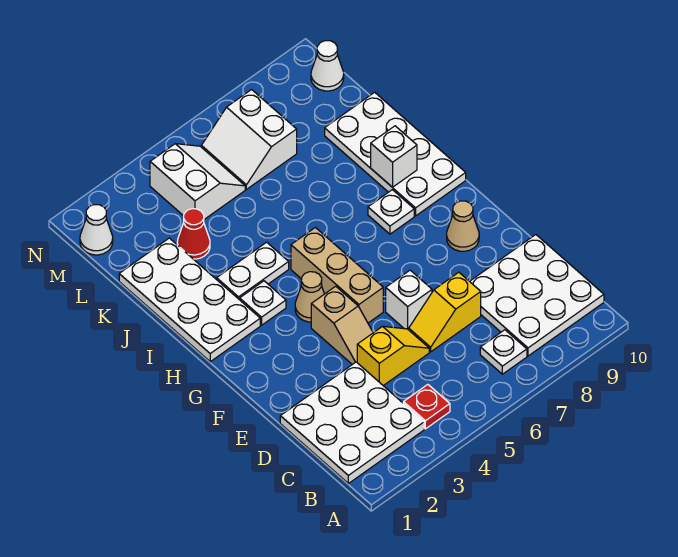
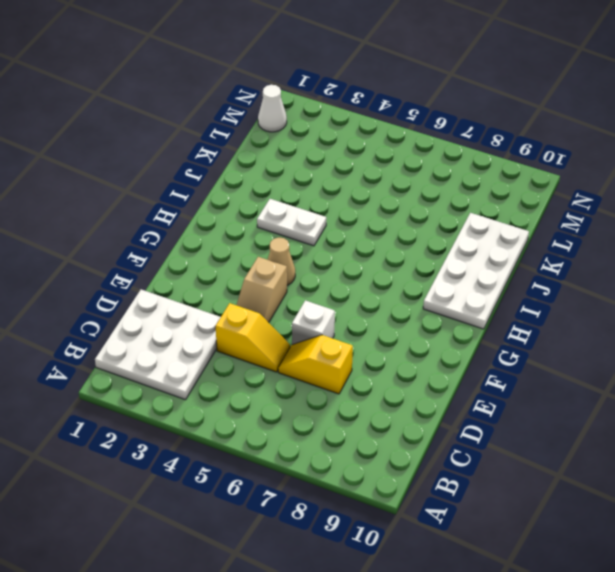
none -> red 1x1 plate [403,385,450,429]
none -> white 1x1 plate [480,330,527,374]
none -> white 3x3 plate [470,235,604,356]

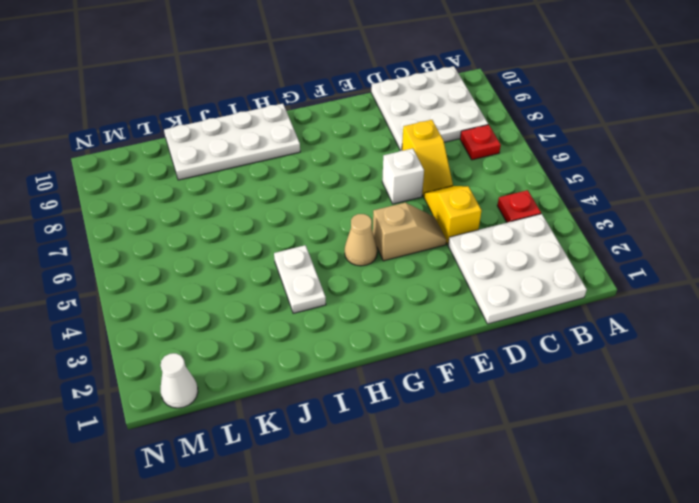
red 1x1 plate [460,125,501,160] -> white 1x1 plate [480,330,527,374]
none -> tan 1x3 brick [291,228,383,323]
none -> tan 1x1 cone [447,201,479,251]
none -> white 2x4 plate [119,238,260,362]

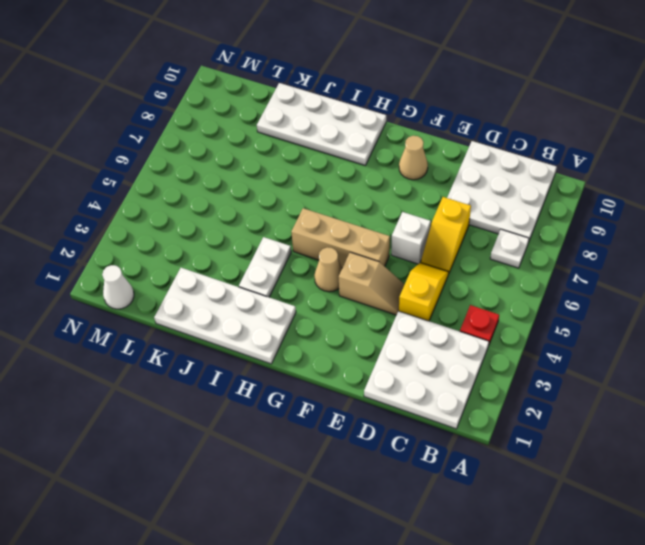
none -> white 1x1 plate [240,281,286,325]
none -> white 1x1 plate [368,190,414,234]
none -> red 1x1 cone [177,209,210,259]

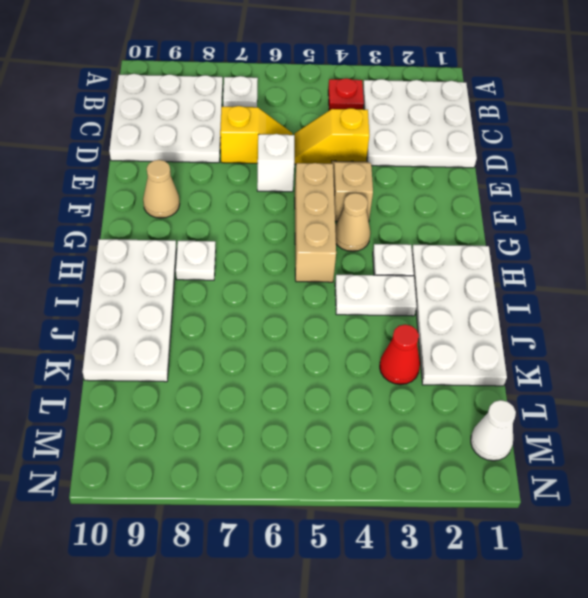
none -> white 2x2 slope [150,144,245,219]
none -> white 2x2 slope [201,90,297,189]
none -> white 1x1 cone [311,41,344,91]

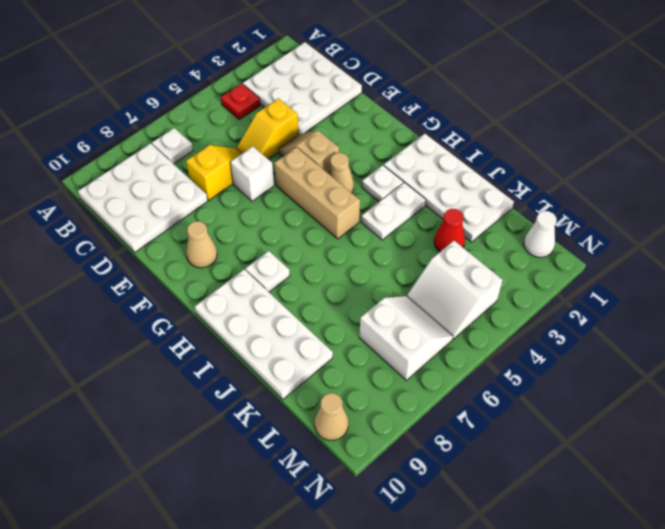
tan 1x1 cone [315,393,348,440] -> white 1x1 cone [311,41,344,91]
none -> white 1x1 brick [371,126,417,187]

